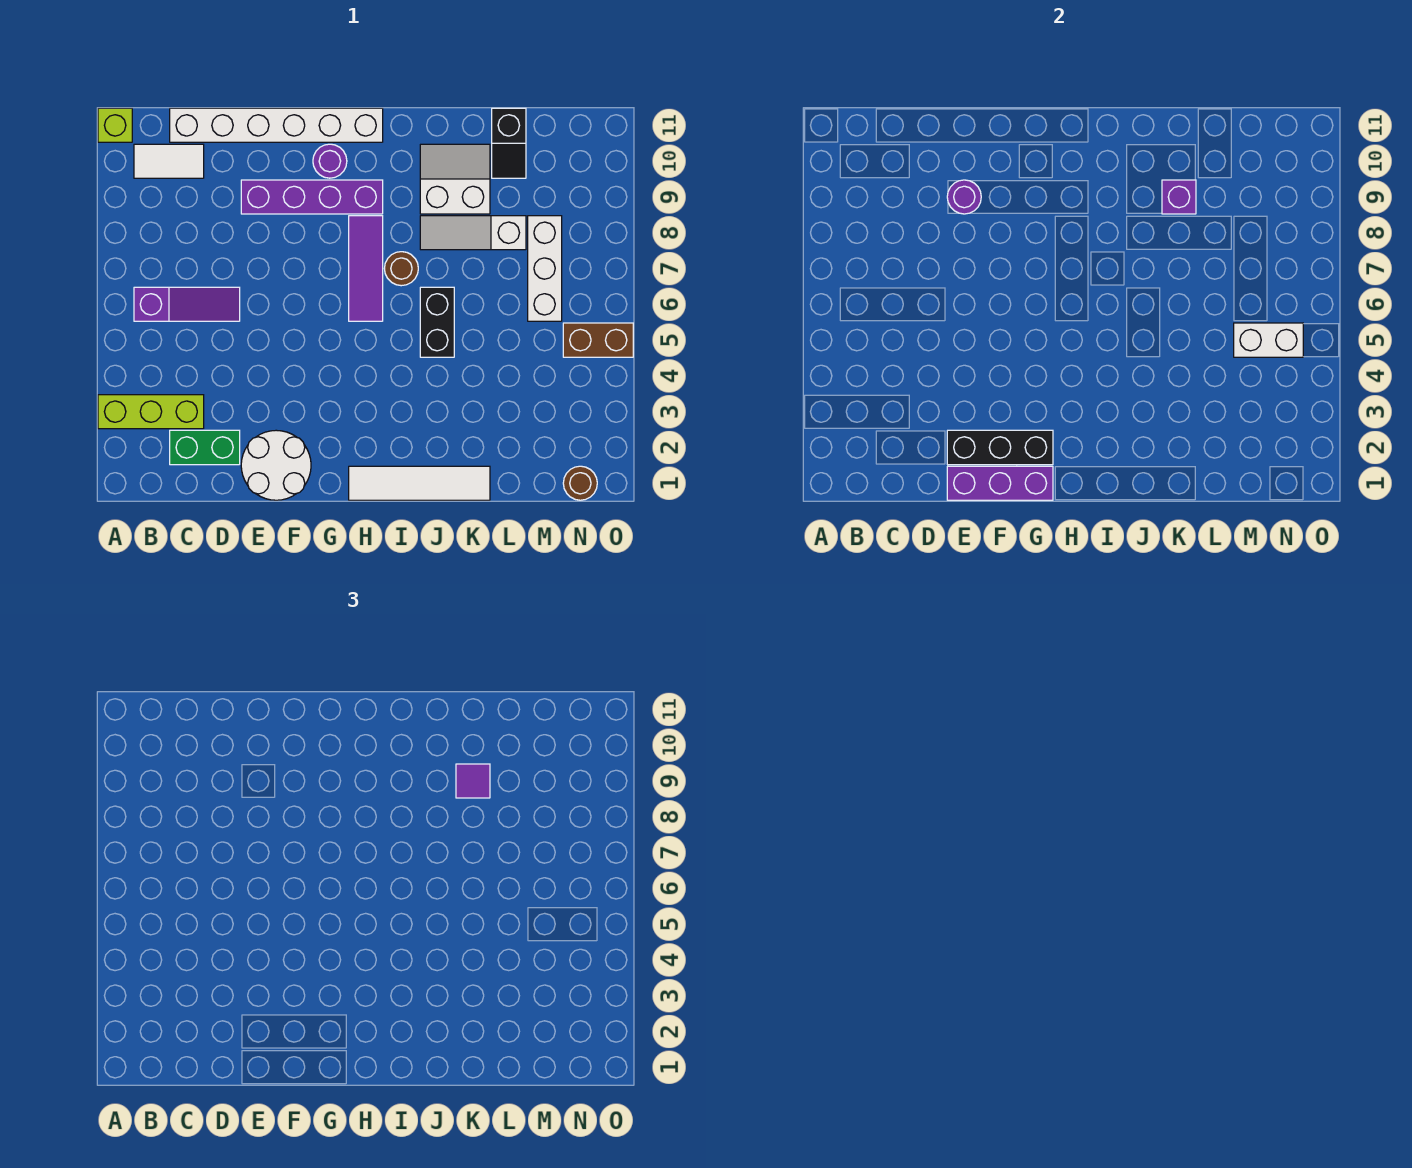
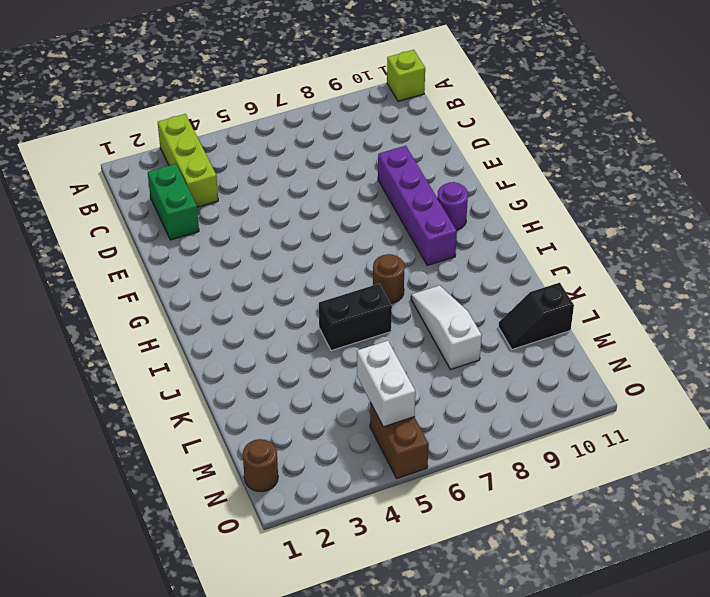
none -> purple 1x3 slope [134,287,240,321]
none -> white 1x2 tile [134,144,204,178]
none -> white 1x6 brick [170,108,383,142]

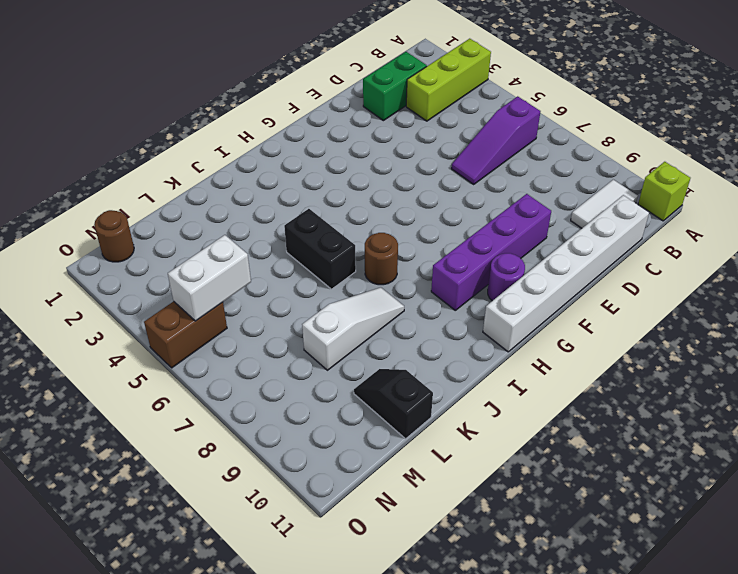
none -> white 2x2 round brick [241,430,311,500]
none -> white 1x4 tile [349,466,490,500]
none -> purple 1x3 tile [349,216,383,321]

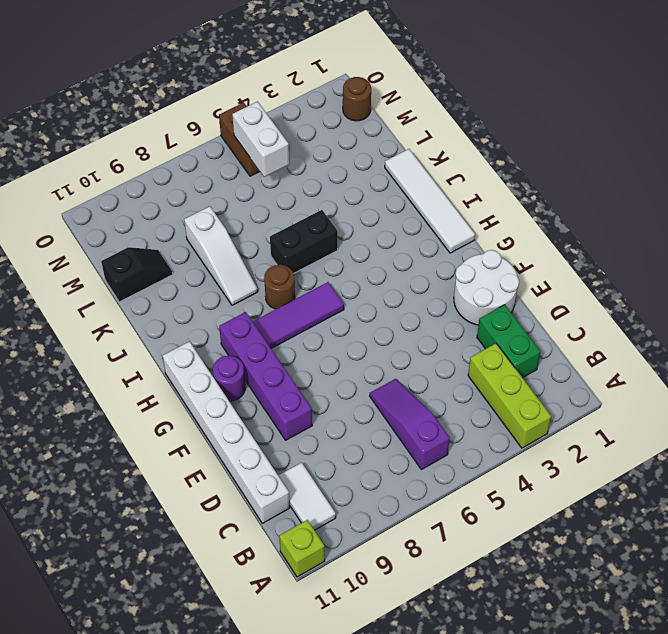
none -> white 2x2 slope [420,144,490,214]
none -> white 1x3 brick [528,216,562,321]
none -> purple 1x3 brick [947,466,1053,500]

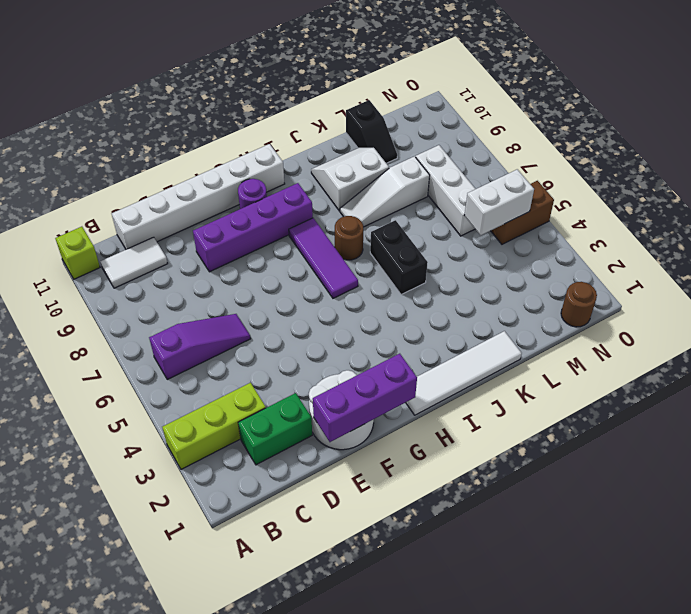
none -> black 1x3 brick [947,430,1053,465]
none -> purple 1x1 round brick [947,180,981,214]
none -> purple 1x1 brick [1162,180,1196,214]

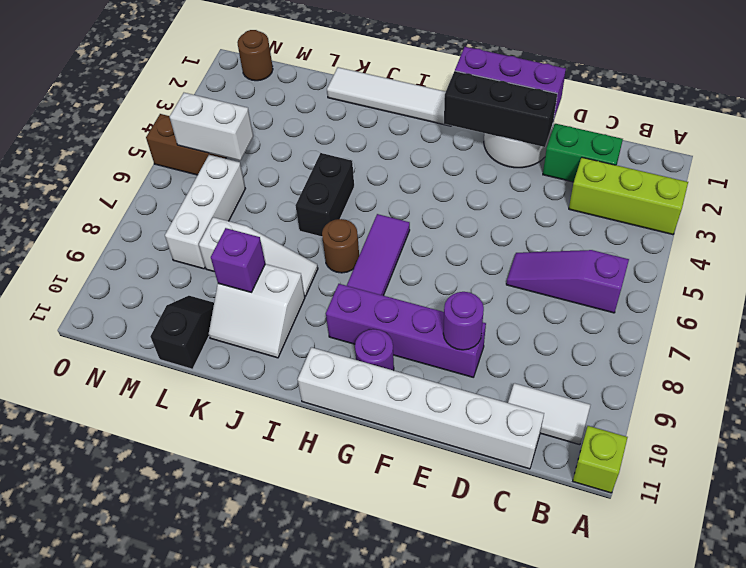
none -> purple 1x1 tile [456,764,490,798]

